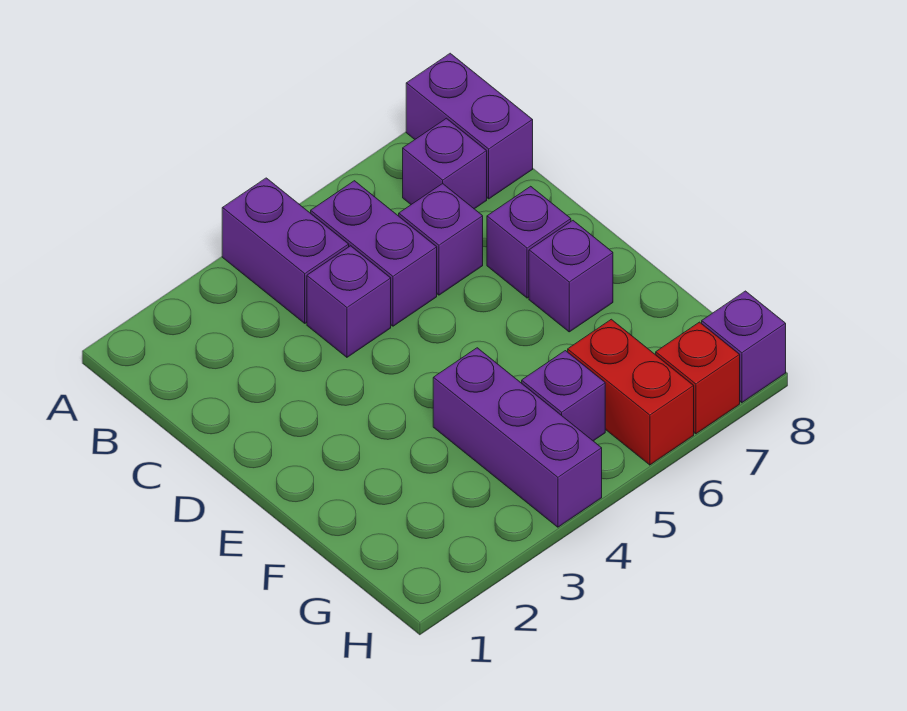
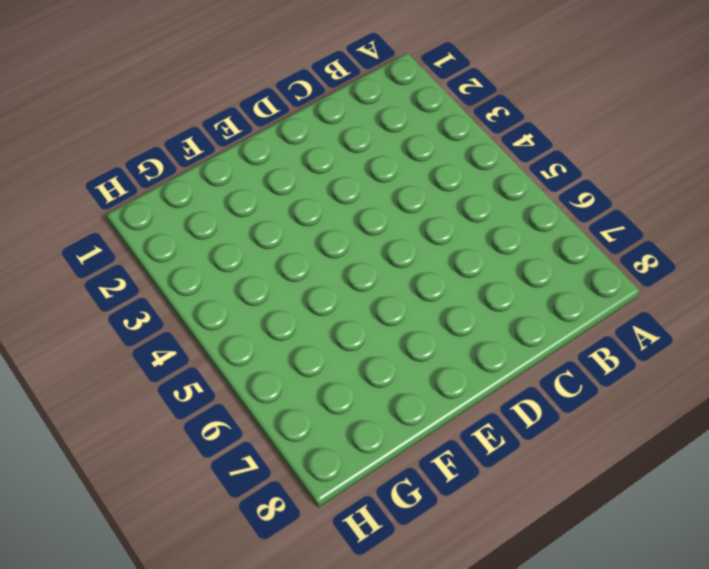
none -> purple 1x2 brick [222,178,349,323]
none -> purple 1x2 brick [406,53,533,199]
none -> purple 1x2 brick [311,181,437,326]

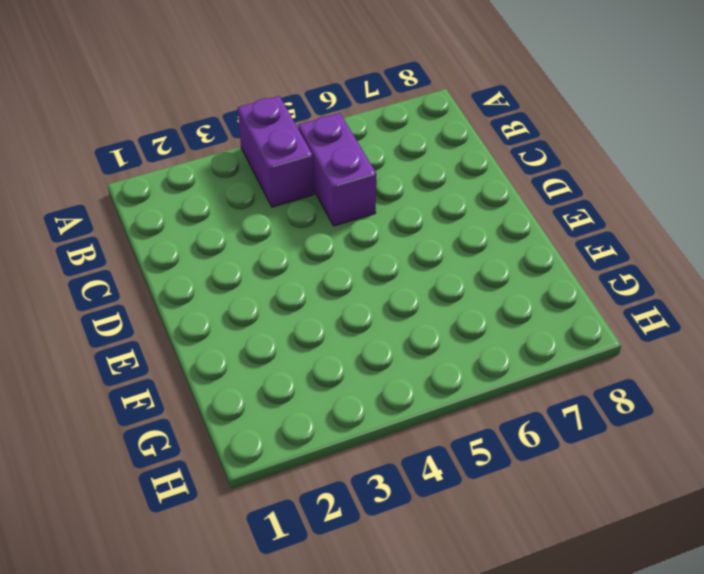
none -> purple 1x2 brick [406,53,533,199]
none -> purple 1x1 brick [403,118,487,209]
none -> purple 1x1 brick [307,246,391,357]

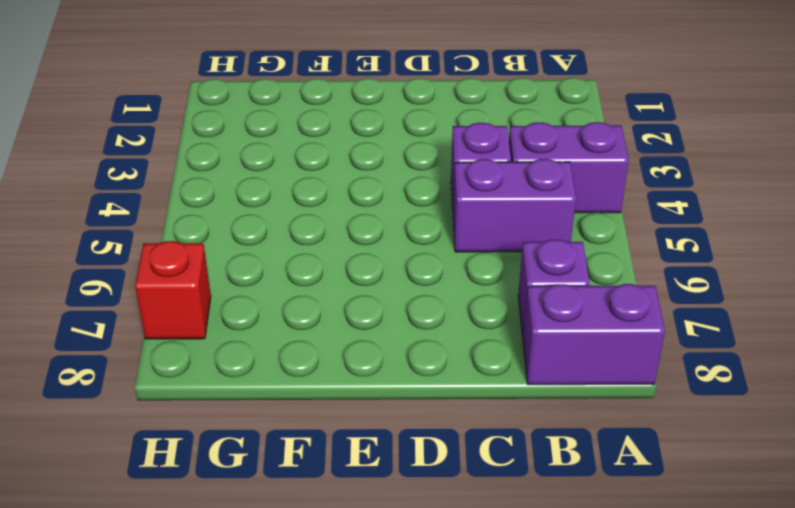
none -> purple 1x1 brick [399,183,483,295]
none -> purple 1x1 brick [487,186,571,298]
none -> purple 1x1 brick [529,221,613,332]

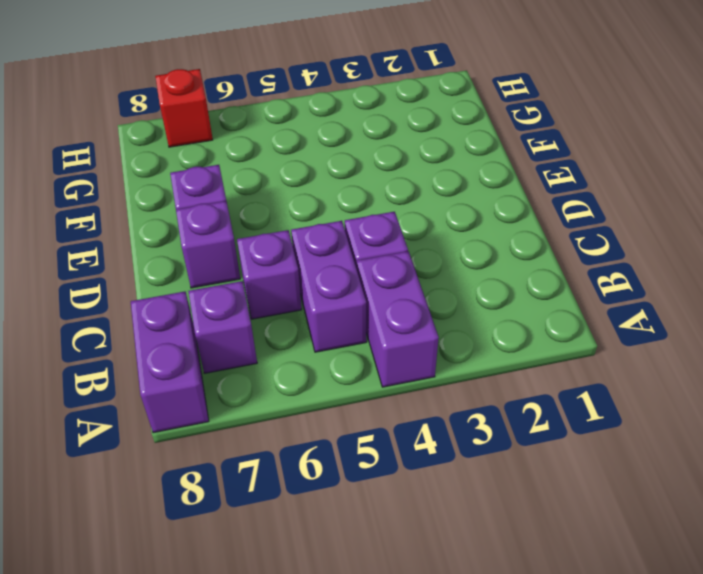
none -> purple 1x3 brick [433,348,602,527]
none -> purple 1x1 brick [522,351,605,441]
none -> red 1x2 brick [568,319,694,465]

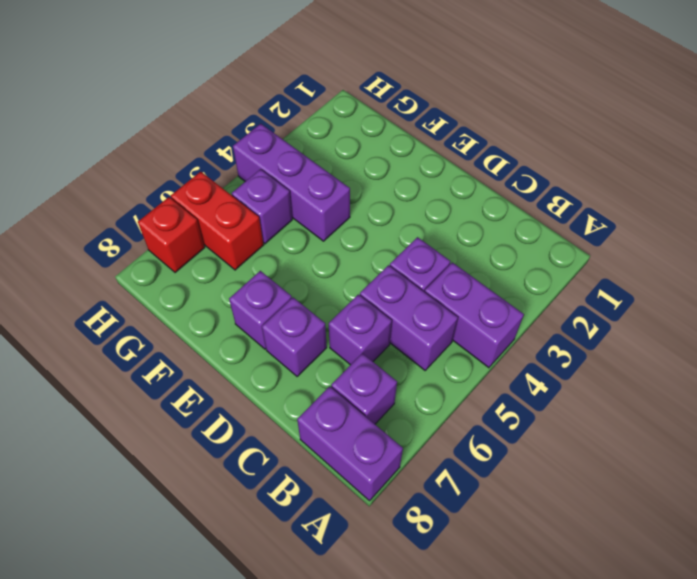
none -> purple 1x1 brick [702,291,786,403]

